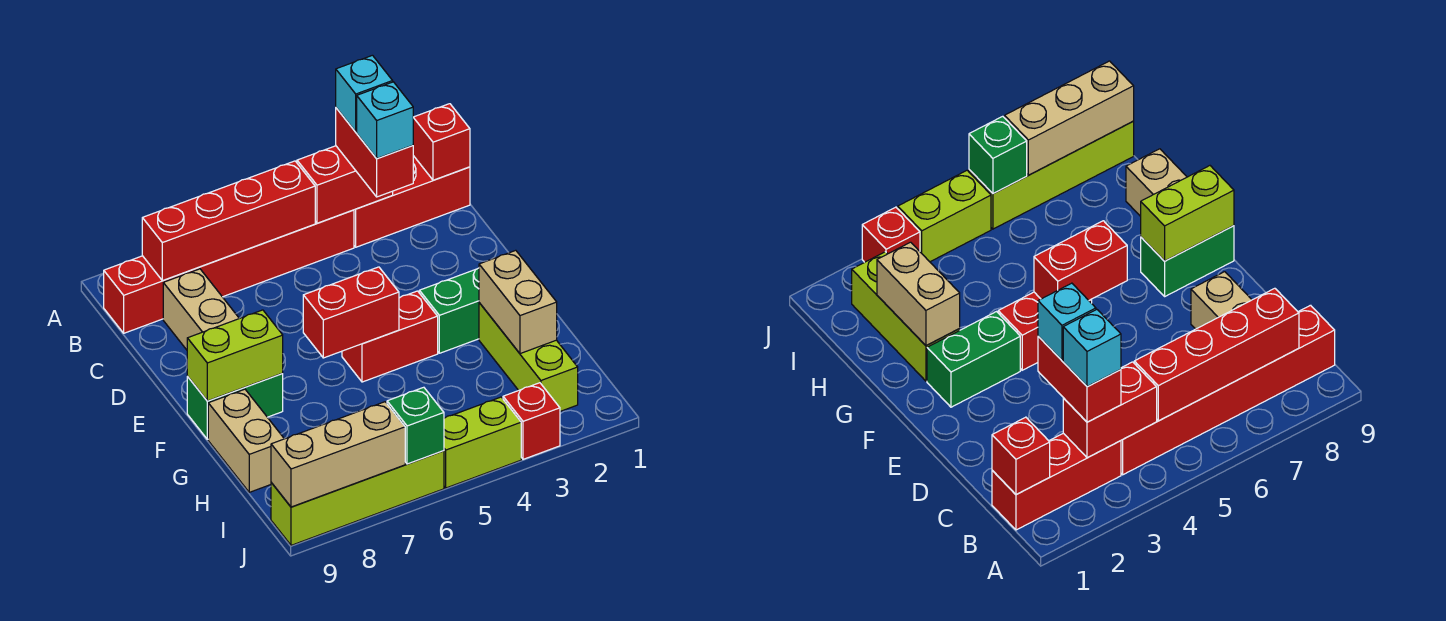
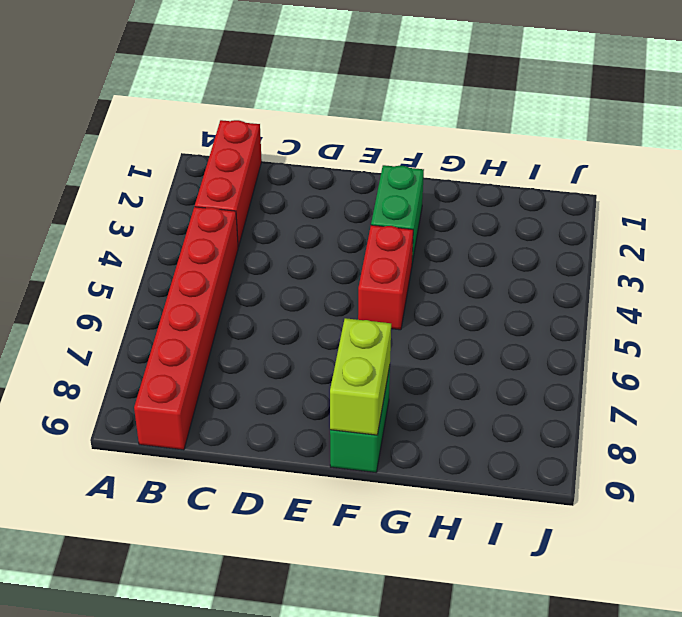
none -> tan 1x2 brick [163,269,239,350]
none -> lime 1x3 brick [479,303,578,411]
none -> tan 1x2 brick [208,389,284,492]

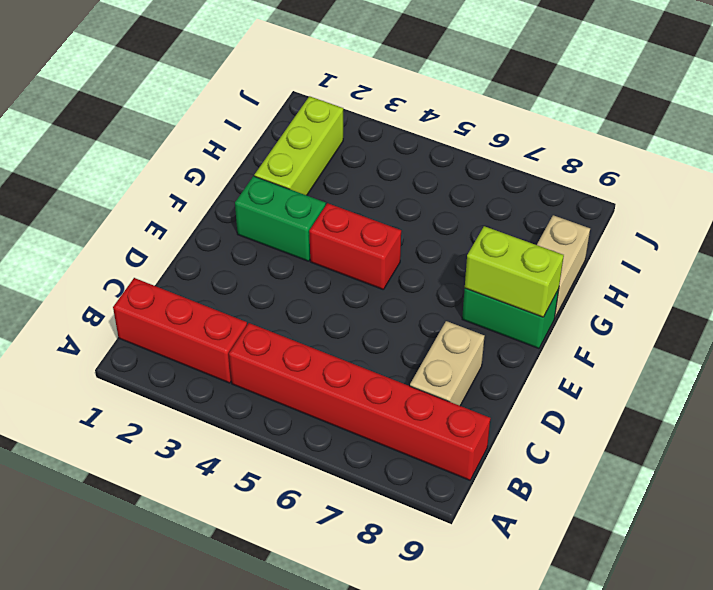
none -> red 1x1 brick [503,383,560,459]
none -> lime 1x2 brick [444,397,521,488]
none -> lime 1x4 brick [271,451,444,545]

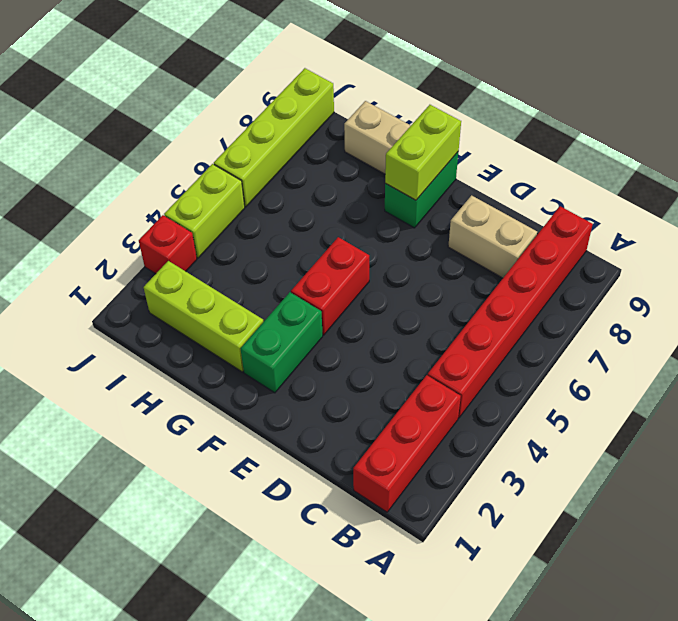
none -> red 1x1 brick [413,104,470,180]
none -> red 1x2 brick [297,146,393,223]
none -> red 1x4 brick [142,161,315,281]

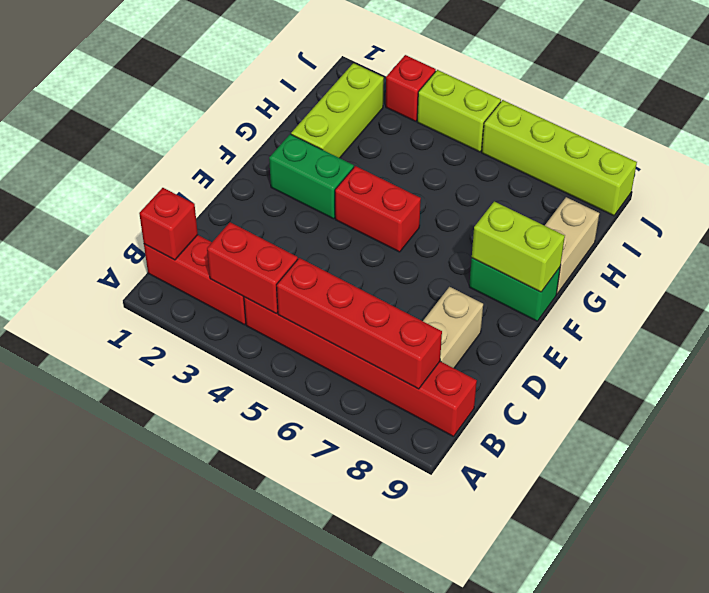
none -> red 1x2 brick [303,267,399,358]
none -> tan 1x2 brick [479,250,557,354]
none -> green 1x1 brick [387,387,444,464]

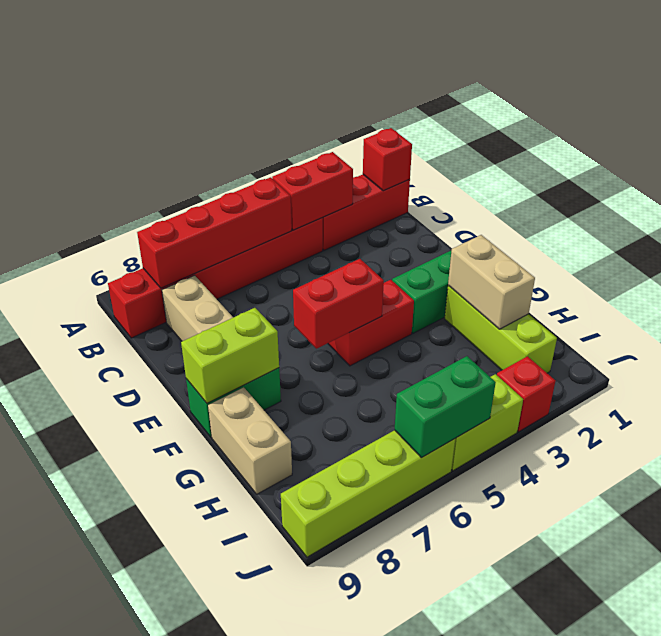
green 1x2 brick [395,356,496,458] -> green 1x1 brick [387,387,444,464]
none -> tan 1x3 brick [271,402,405,507]
none -> red 1x2 brick [336,108,413,197]
none -> cyan 1x1 brick [336,55,393,132]

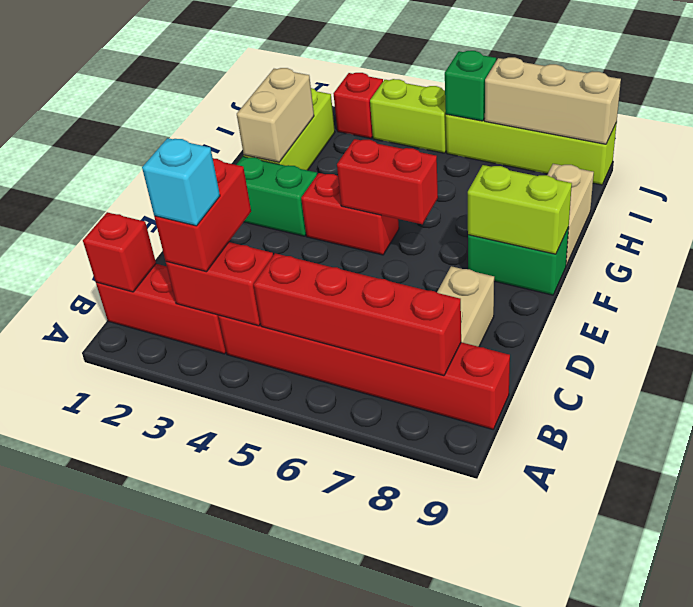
none -> cyan 1x1 brick [357,82,413,159]

